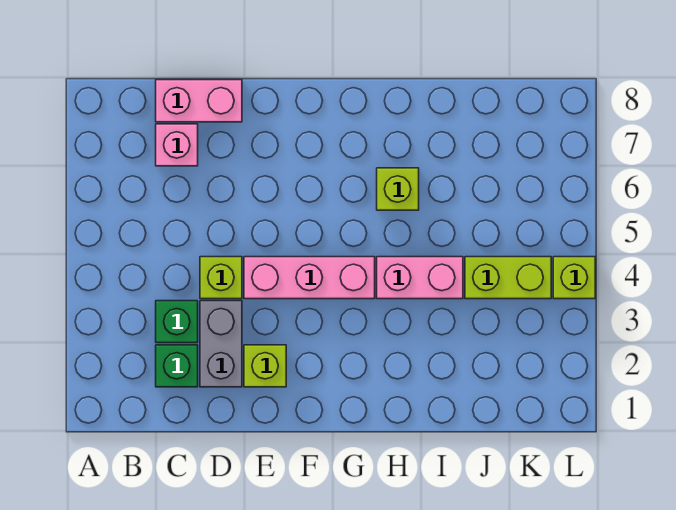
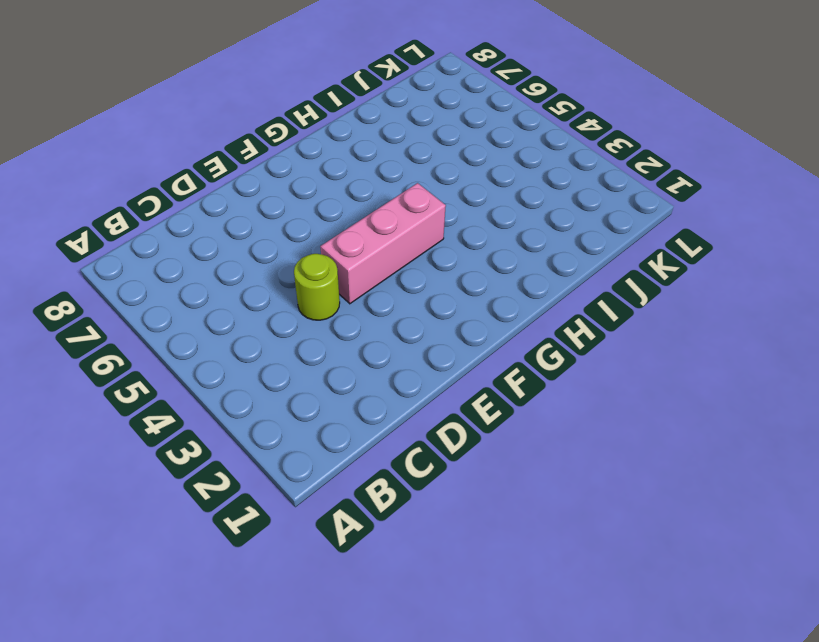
lime 1x1 round brick [294,254,340,320] -> lime 1x1 brick [200,257,242,299]
none -> green 1x1 brick [156,345,198,387]
none -> green 1x1 brick [156,301,198,343]
none -> pink 1x1 brick [156,124,198,166]

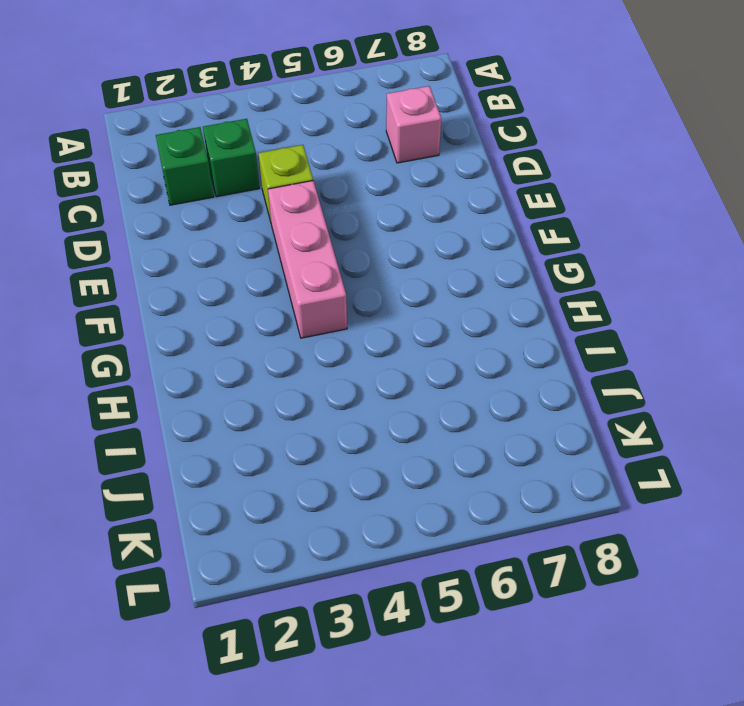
none -> pink 1x2 brick [156,80,242,122]
none -> grey 1x2 brick [200,301,242,387]
none -> lime 1x1 brick [244,345,286,387]

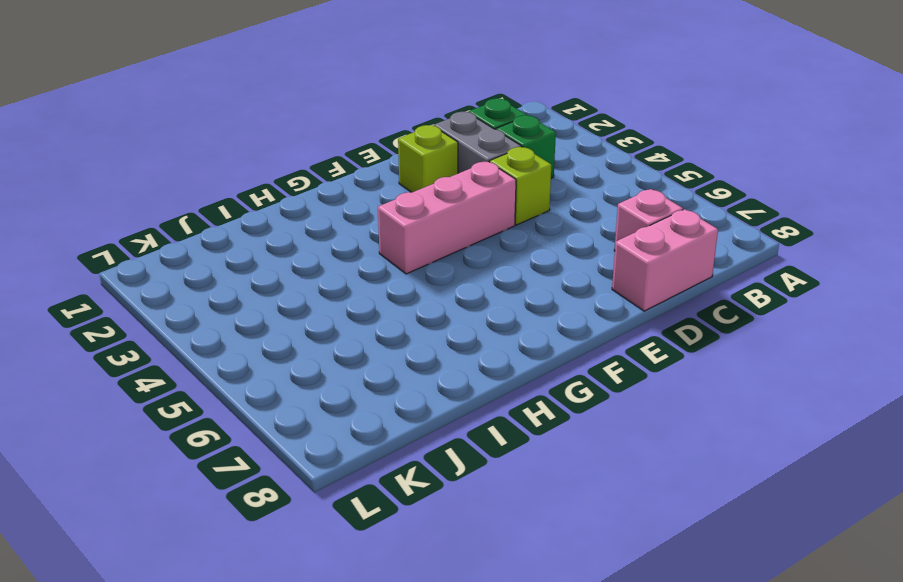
none -> pink 1x2 brick [377,257,463,299]
none -> lime 1x1 brick [377,168,419,210]
none -> lime 1x2 brick [465,257,551,299]

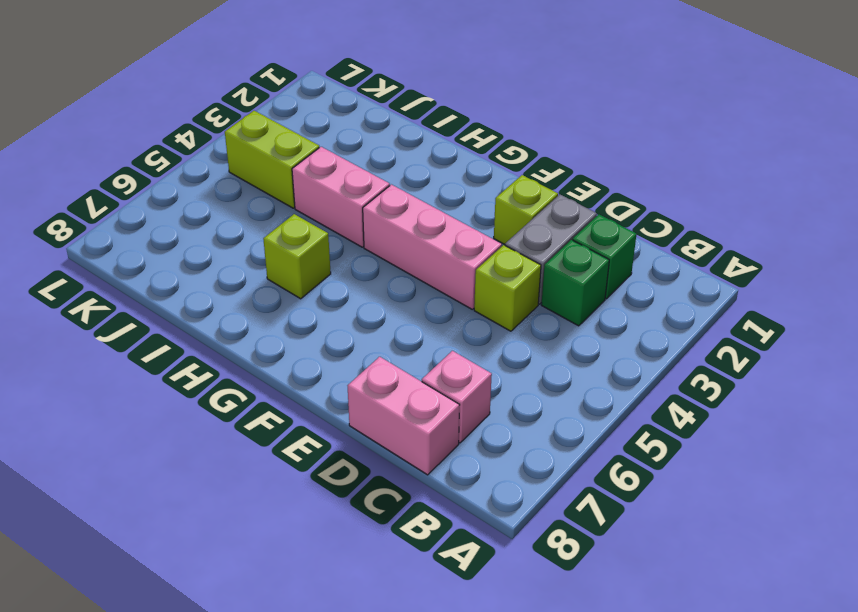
none -> lime 1x1 brick [553,257,595,299]

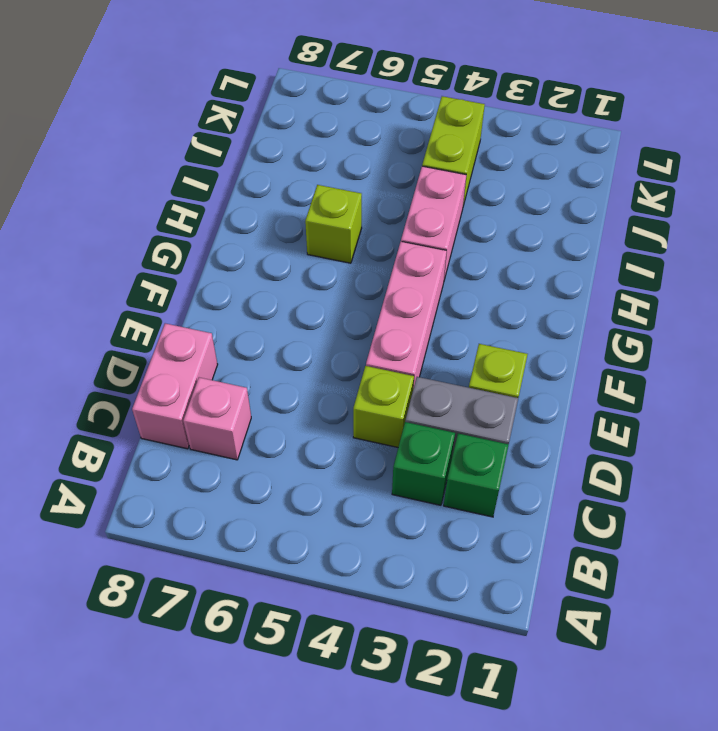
none -> lime 1x1 brick [553,257,595,299]

